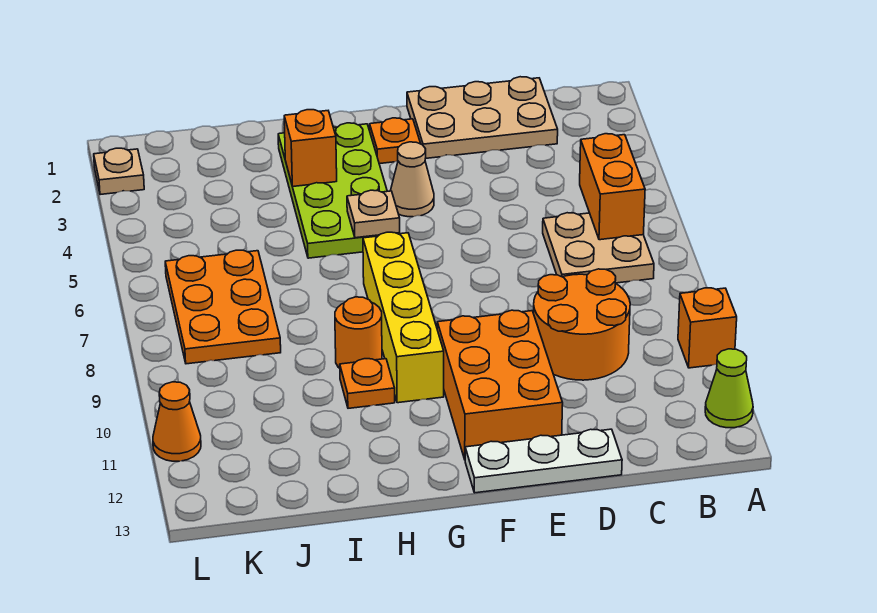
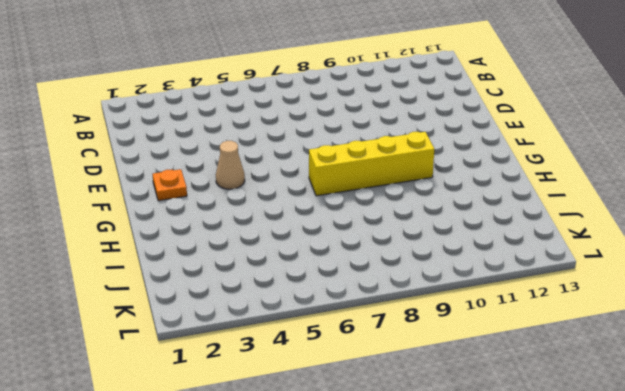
none -> orange 1x1 brick [678,288,737,368]
none -> lime 1x1 cone [705,349,753,428]
none -> tan 2x2 plate [543,213,654,283]

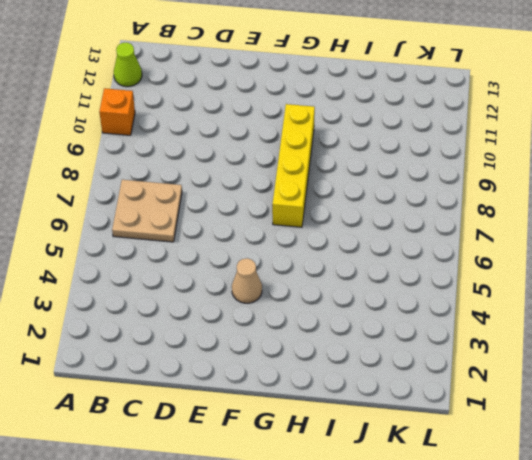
none -> tan 2x3 plate [407,77,558,159]
none -> orange 2x2 round brick [534,269,630,380]
none -> white 1x3 plate [465,429,622,493]

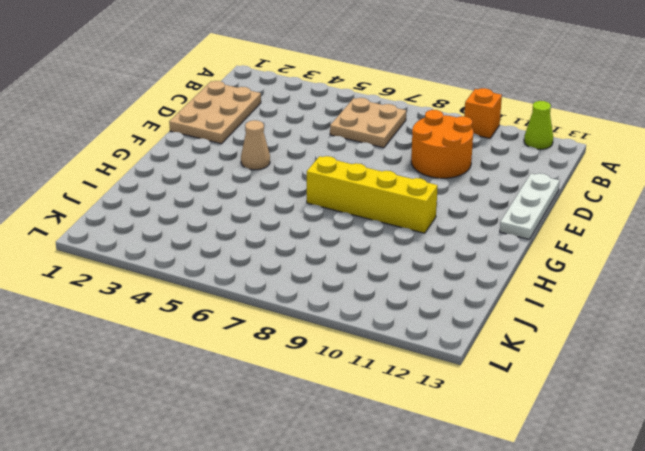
none -> orange 2x3 brick [437,310,563,459]
none -> orange 1x1 plate [370,118,421,164]
none -> lime 2x4 plate [278,123,399,258]

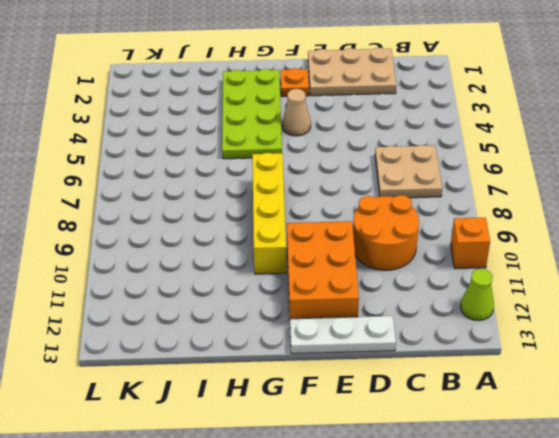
none -> orange 1x1 round brick [335,297,382,368]
none -> orange 1x1 plate [340,359,395,408]
none -> orange 2x3 plate [165,250,281,364]

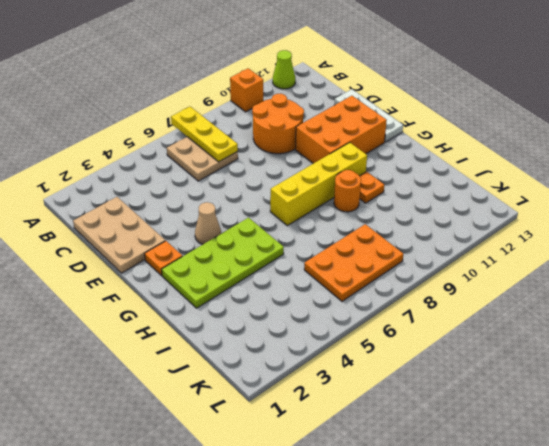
yellow 1x3 plate [171,107,238,162] -> none
none -> tan 1x1 plate [94,148,144,195]
none -> orange 1x1 cone [153,382,201,461]
none -> orange 1x2 brick [580,134,645,240]

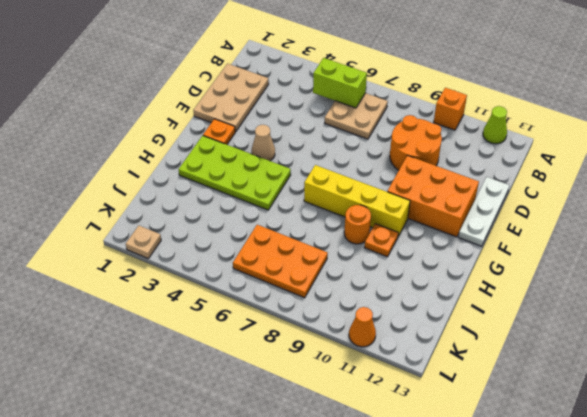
lime 1x2 brick [313,58,367,108] -> orange 1x2 brick [580,134,645,240]
none -> tan 1x1 plate [347,190,400,238]
none -> orange 1x1 brick [284,110,337,187]

